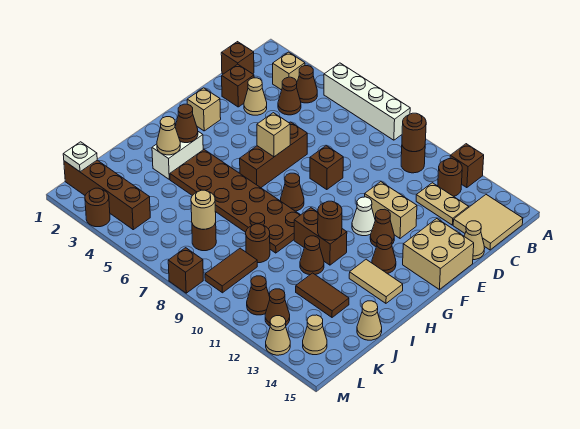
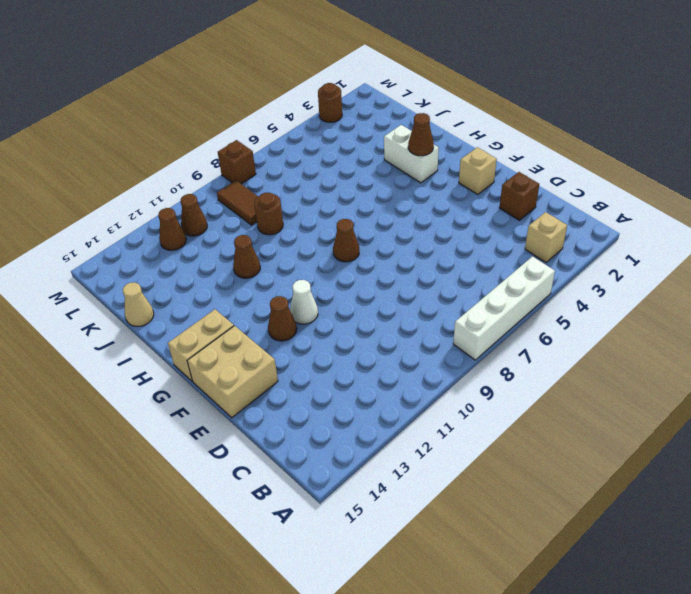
tan 1x2 brick [168,309,234,381] -> tan 1x2 brick moved to [365,182,417,238]
none -> brown 1x1 brick [450,144,484,188]
none -> brown 1x1 cone [297,66,317,103]
none -> brown 1x1 round brick [401,146,425,173]
none -> brown 1x1 round brick [438,159,462,196]

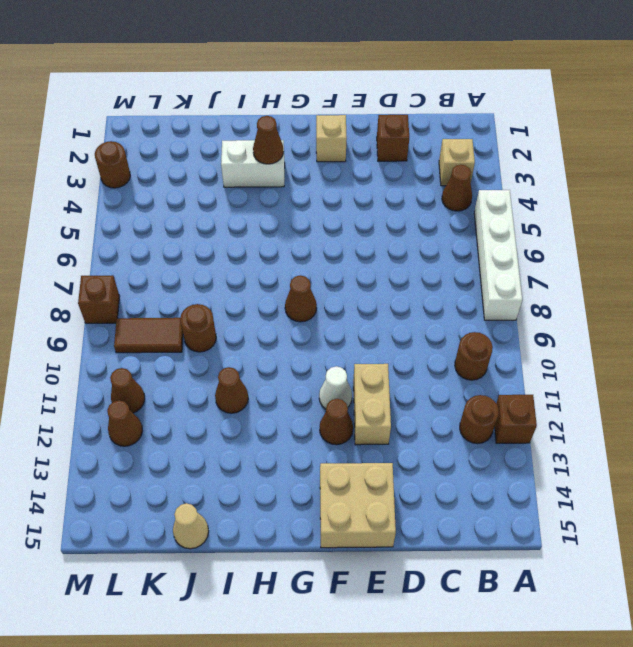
none -> tan 2x2 tile [453,195,523,250]
none -> brown 1x1 brick [221,42,254,74]
none -> brown 1x1 cone [278,77,301,115]
none -> tan 1x2 plate [416,183,469,225]

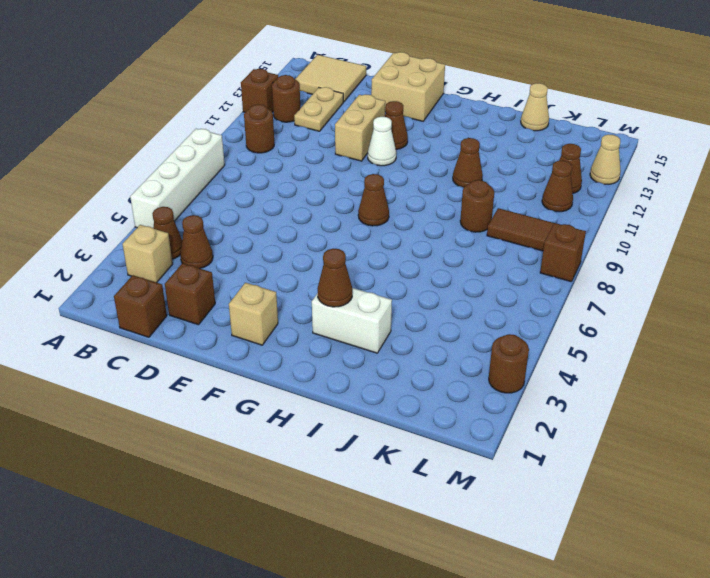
none -> tan 1x1 cone [244,78,267,115]
none -> tan 1x1 cone [464,221,485,260]
none -> brown 1x3 brick [240,122,307,188]
none -> brown 1x1 brick [310,146,343,190]

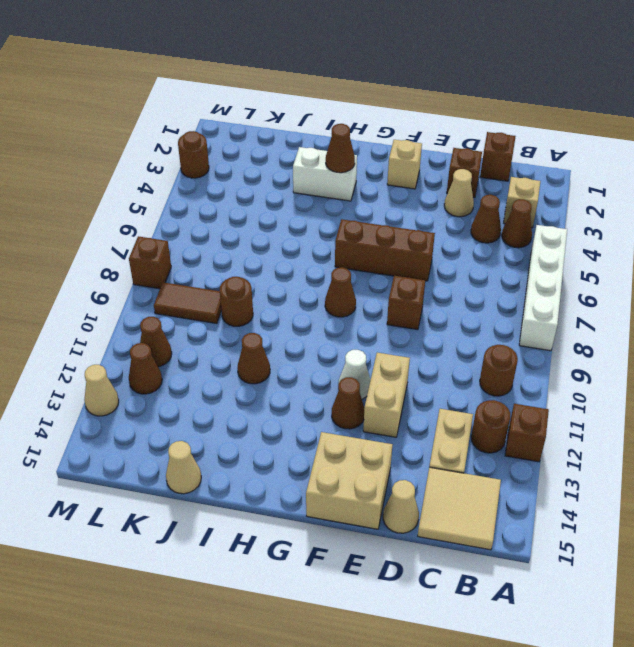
none -> brown 1x1 cone [372,235,396,274]
none -> brown 2x6 plate [170,150,300,253]
none -> brown 1x2 brick [294,208,347,265]
none -> tan 1x2 tile [349,259,403,303]

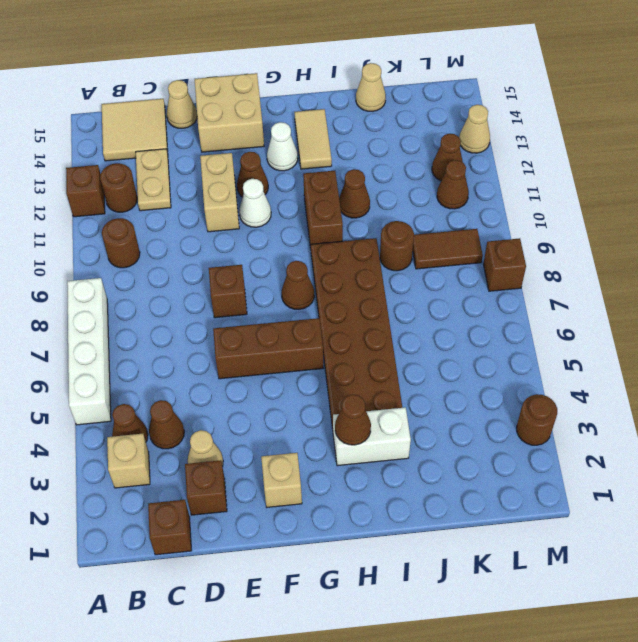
white 1x1 cone [267,122,298,171] -> brown 1x1 cone [372,235,396,274]
none -> brown 1x2 tile [296,273,349,317]
none -> brown 1x1 round brick [192,223,216,251]
none -> brown 1x4 brick [64,160,150,230]
none -> tan 1x1 cone [303,315,327,355]

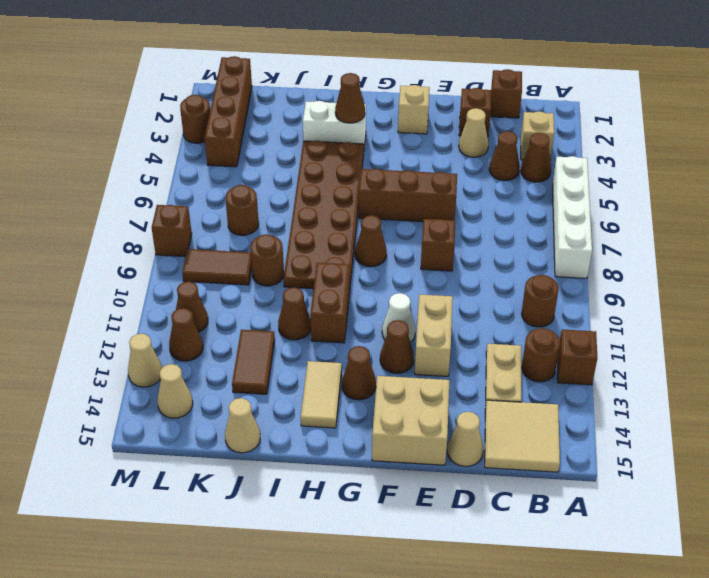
none -> brown 1x1 round brick [402,113,426,152]
none -> tan 1x1 brick [257,113,290,157]
none -> brown 1x1 round brick [318,201,342,240]
none -> tan 1x1 cone [157,117,180,155]

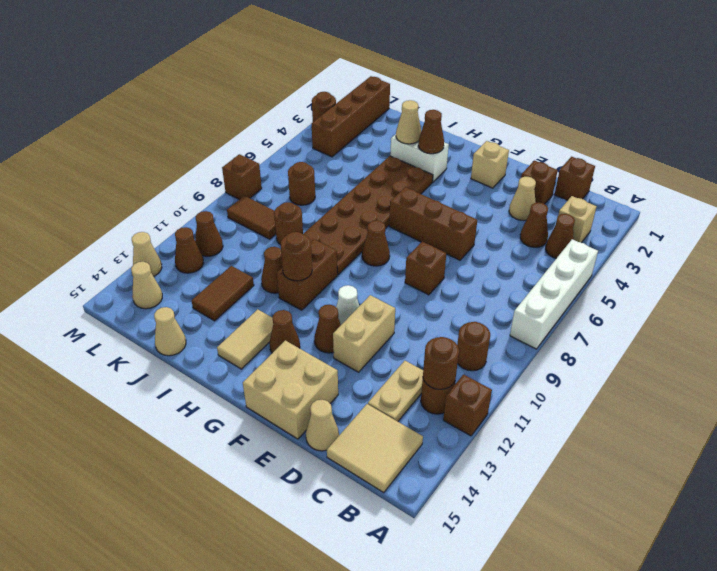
brown 1x1 round brick [423,337,459,390] -> brown 1x1 round brick moved to [402,113,426,152]
none -> tan 1x1 brick [257,113,290,157]
none -> tan 1x1 round brick [191,190,216,229]
none -> white 1x1 plate [63,142,97,172]

